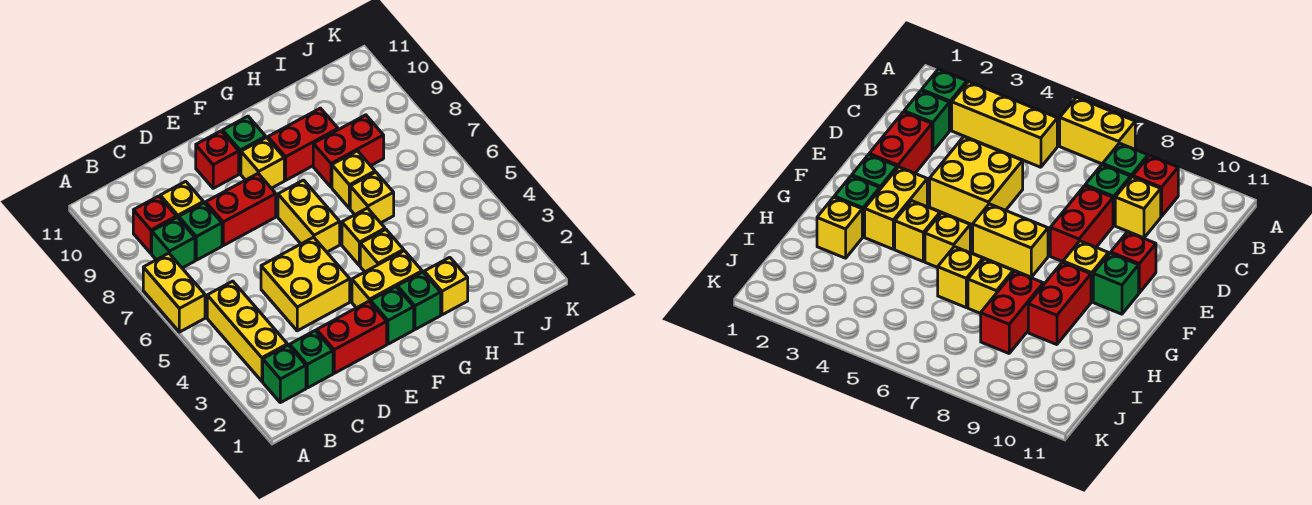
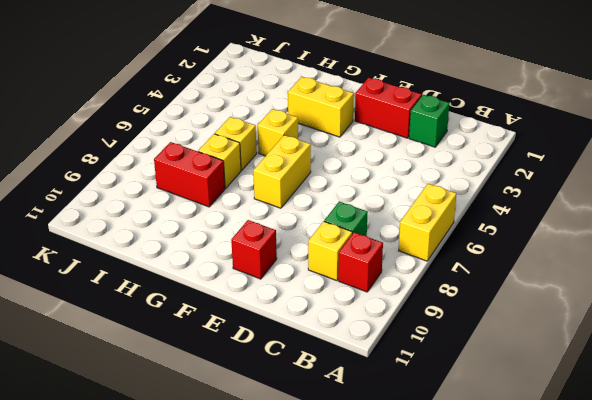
none -> green 1x1 brick [263,345,306,403]
none -> yellow 1x3 brick [207,281,287,381]
none -> green 1x1 brick [152,217,195,268]

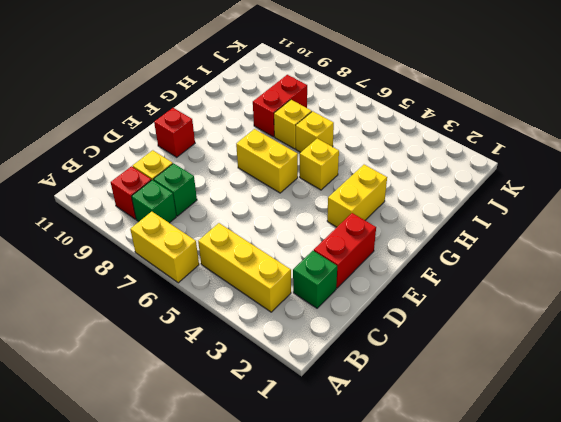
none -> green 1x1 brick [263,345,306,403]
none -> yellow 2x2 brick [261,237,350,331]
none -> red 1x2 brick [206,174,276,246]

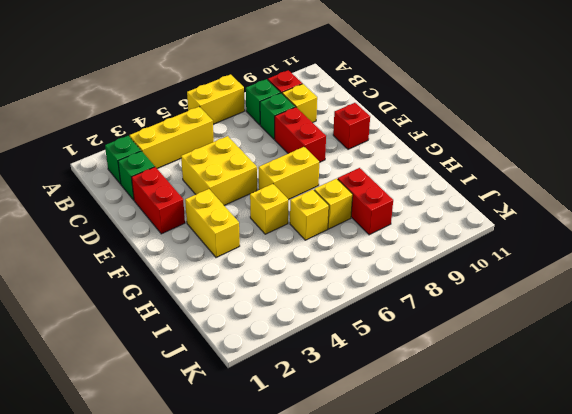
none -> green 1x1 brick [370,287,414,344]
none -> yellow 1x1 brick [241,138,284,188]
none -> green 1x1 brick [223,116,266,174]

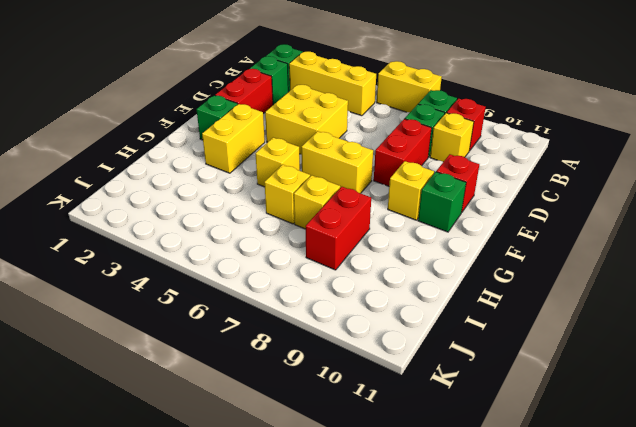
none -> green 1x1 brick [397,272,441,329]
none -> yellow 1x1 brick [360,229,404,272]
none -> red 1x2 brick [268,108,338,180]

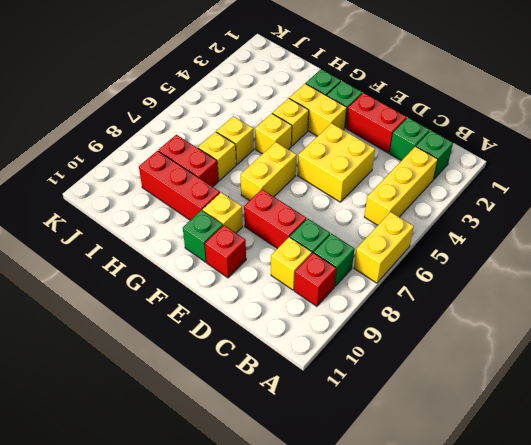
red 1x3 brick [139,151,220,220] -> red 1x2 brick [268,108,338,180]
none -> yellow 1x1 brick [424,257,468,315]

